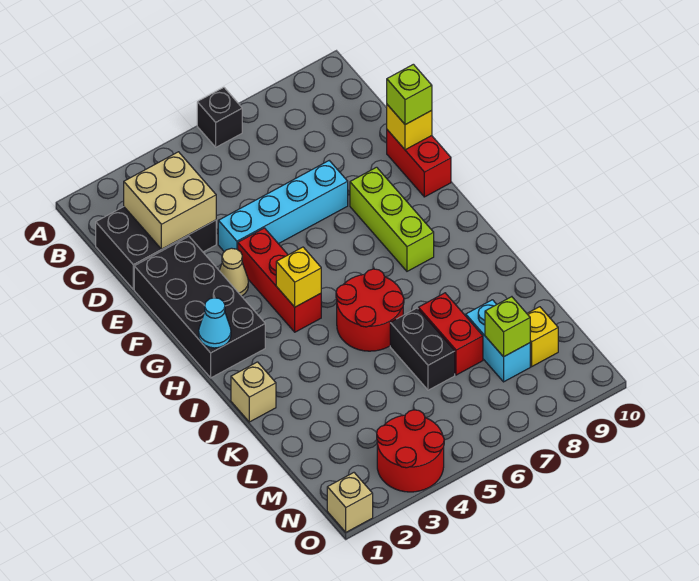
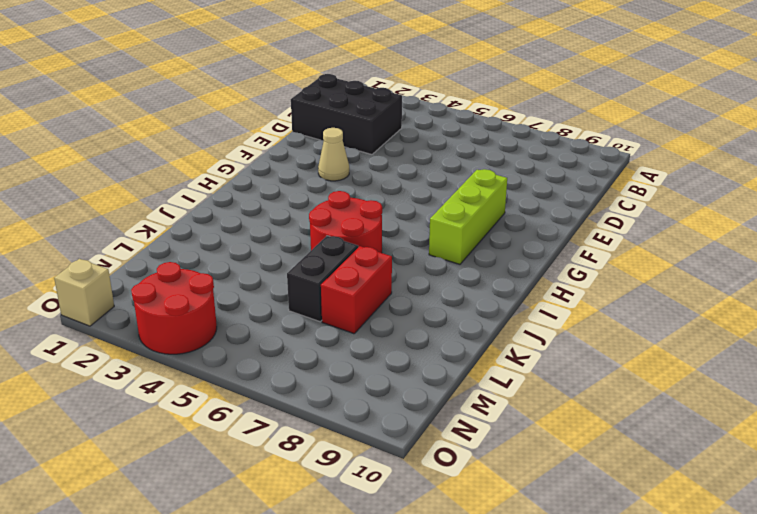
none -> black 1x1 brick [197,87,242,147]
none -> black 2x4 brick [134,237,265,378]
none -> cyan 1x4 brick [218,161,348,252]

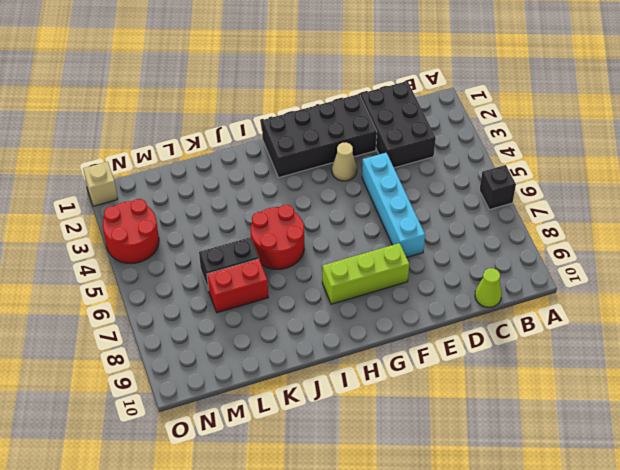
lime 1x1 cone [475,268,502,307] -> none
none -> red 1x2 brick [387,130,451,197]
none -> red 1x3 brick [238,228,321,332]
none -> tan 1x1 brick [231,362,276,422]

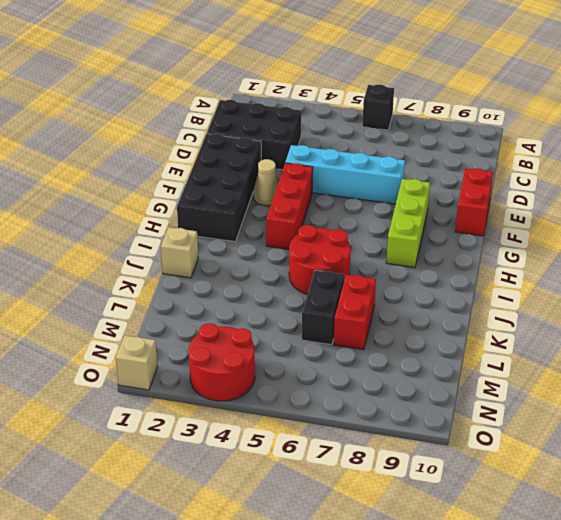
none -> cyan 1x2 brick [466,300,530,382]
none -> yellow 1x1 brick [527,307,558,367]
none -> tan 2x2 brick [124,152,216,249]

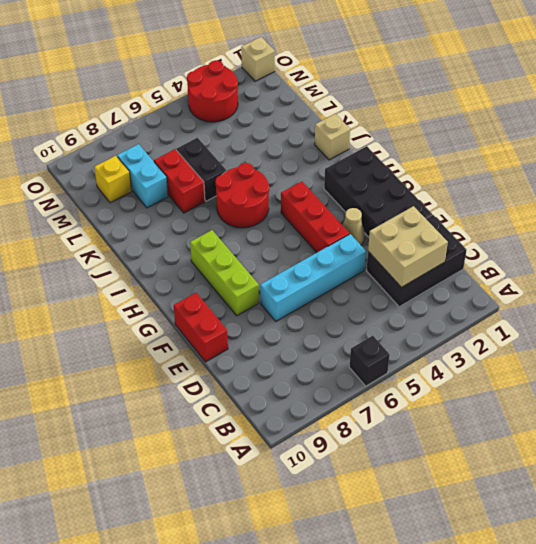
none -> yellow 1x1 brick [387,105,432,150]
none -> cyan 1x1 cone [199,298,231,348]
none -> yellow 1x1 brick [276,247,321,307]

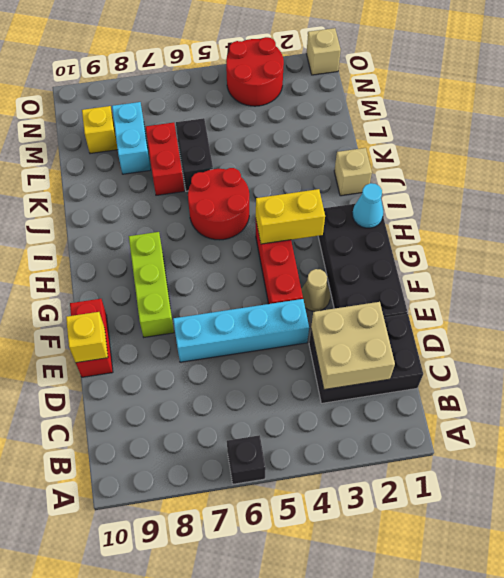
yellow 1x2 brick [256,189,325,244] -> yellow 1x1 brick [276,247,321,307]
none -> lime 1x1 brick [485,297,530,357]
none -> lime 1x1 brick [387,64,432,125]

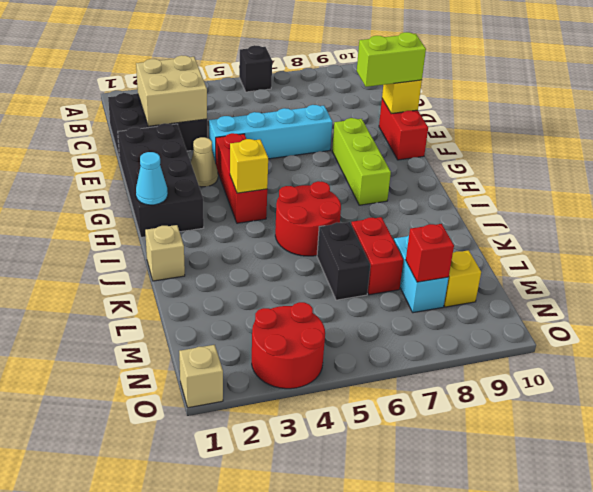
lime 1x2 brick [357,32,426,87] -> lime 1x1 brick [387,64,432,125]
red 1x1 brick [406,224,454,282] -> lime 1x1 brick [485,297,530,357]

